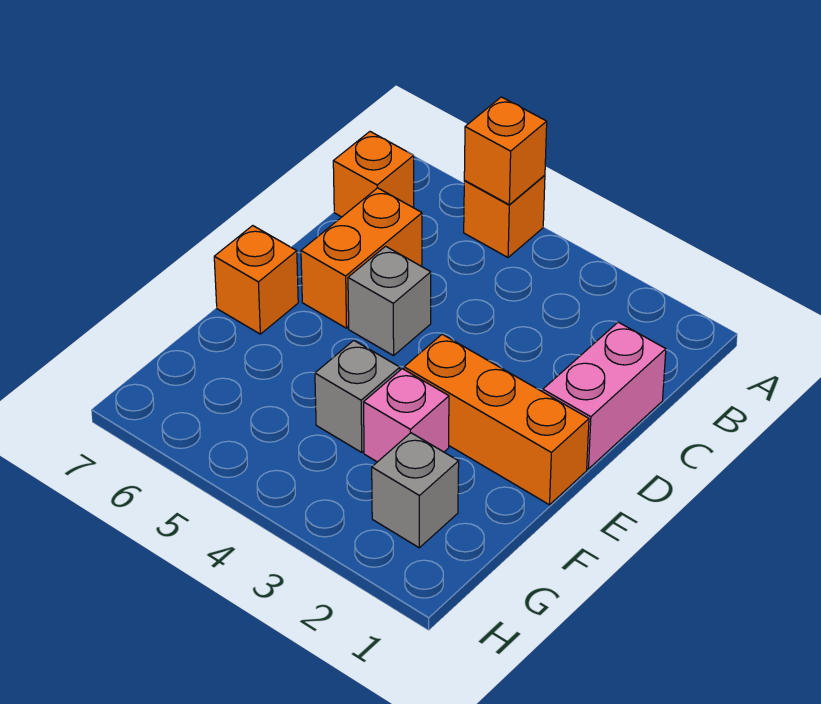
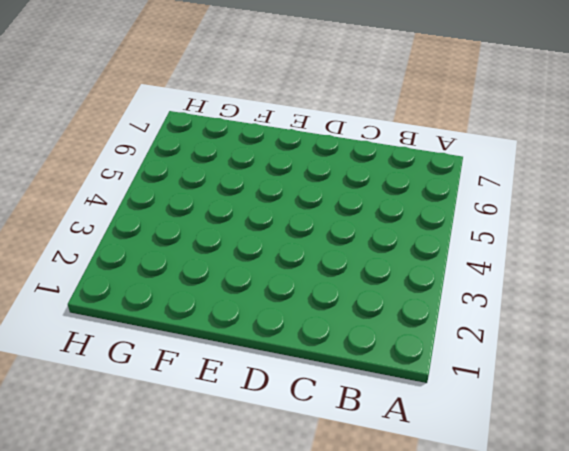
none -> orange 1x1 brick [464,175,545,257]
none -> orange 1x1 brick [333,132,414,217]

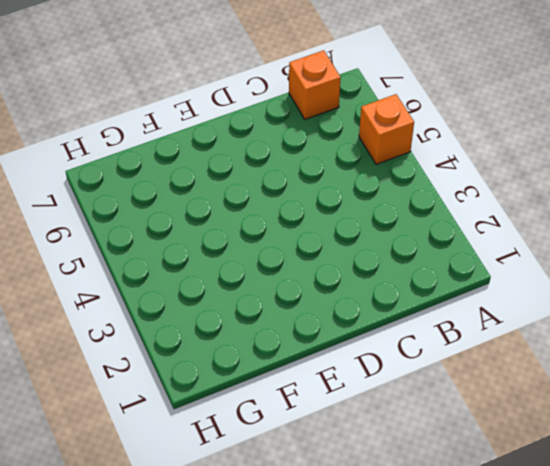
none -> pink 1x2 brick [543,322,666,469]
none -> orange 1x2 brick [301,188,422,328]

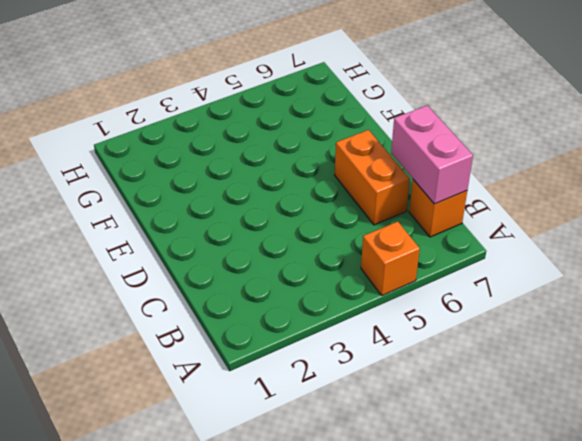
pink 1x2 brick [391,105,473,204] -> pink 1x2 brick moved to [543,322,666,469]
none -> grey 1x1 brick [348,246,431,356]
none -> orange 1x3 brick [404,334,589,505]

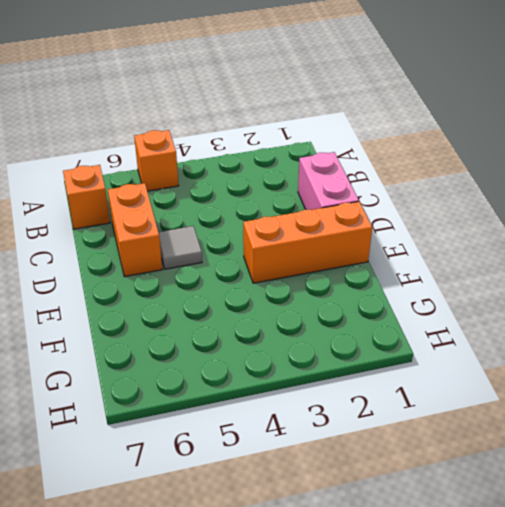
grey 1x1 tile [159,226,202,269] -> grey 1x1 brick [348,246,431,356]
none -> orange 1x1 brick [214,226,298,334]
none -> pink 1x1 brick [364,369,449,462]

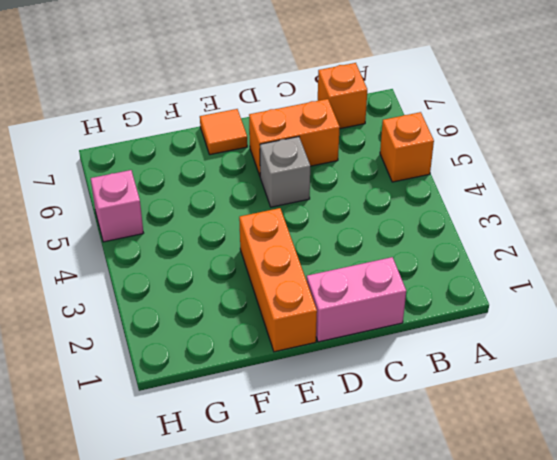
orange 1x1 tile [200,109,247,155] -> orange 1x1 brick [214,226,298,334]
pink 1x1 brick [91,170,143,242] -> pink 1x1 brick moved to [364,369,449,462]
none -> grey 1x1 brick [315,340,400,453]
none -> grey 1x1 brick [372,433,459,548]

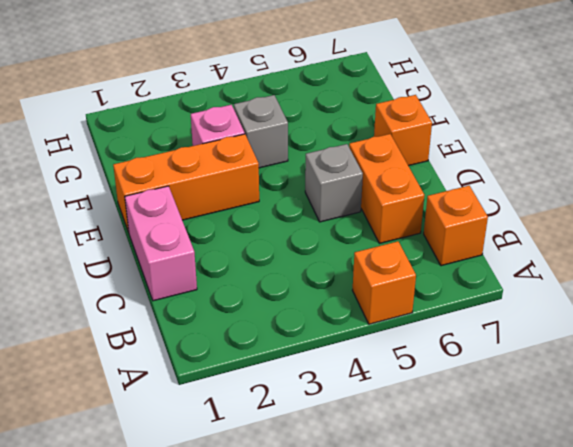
none -> grey 1x1 brick [372,433,459,548]
none -> orange 1x1 brick [464,97,547,205]

